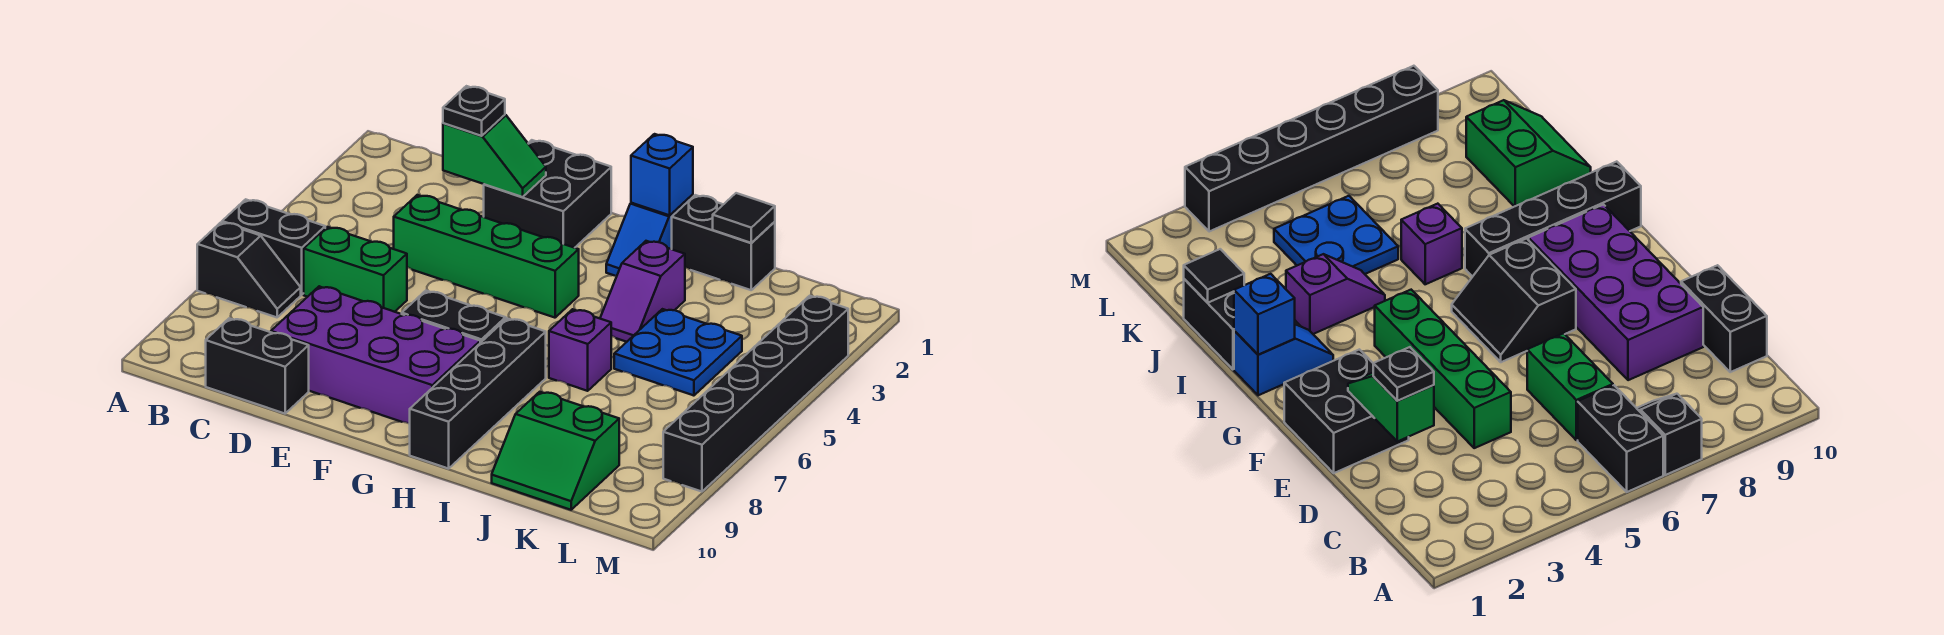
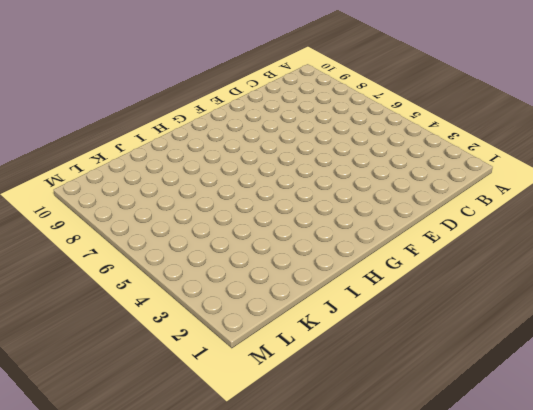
none -> black 1x2 brick [222,199,325,295]
none -> black 1x2 slope [197,222,301,317]
none -> green 1x2 brick [304,227,407,312]

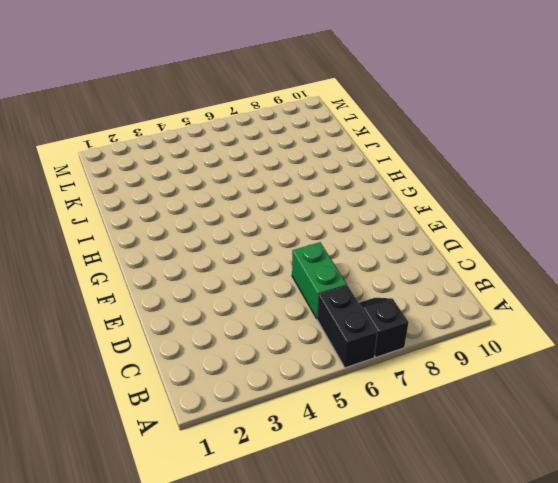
none -> black 1x2 brick [206,318,309,414]
none -> green 1x4 brick [394,195,579,318]
none -> purple 2x4 brick [271,286,480,424]

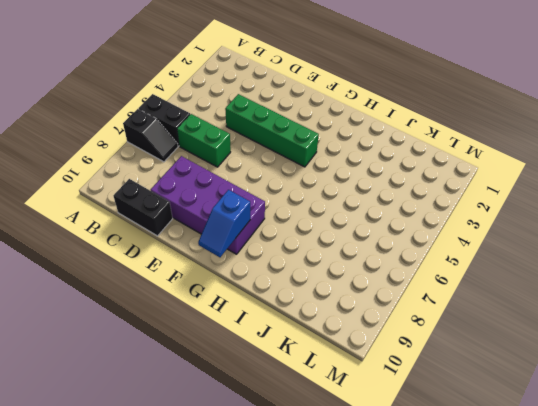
blue 1x2 slope [198,190,250,257] -> blue 1x2 slope moved to [606,194,693,276]
none -> black 2x2 brick [484,140,611,248]
none -> black 2x2 slope [402,291,507,343]
none -> black 1x4 brick [410,319,546,469]

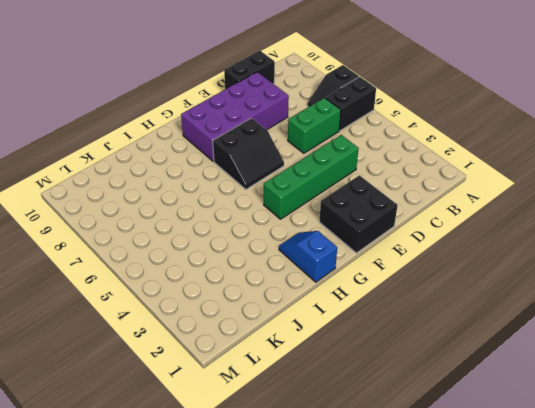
none -> black 1x4 brick [410,319,546,469]
none -> black 1x2 brick [672,195,775,290]
none -> purple 1x2 slope [600,241,685,342]

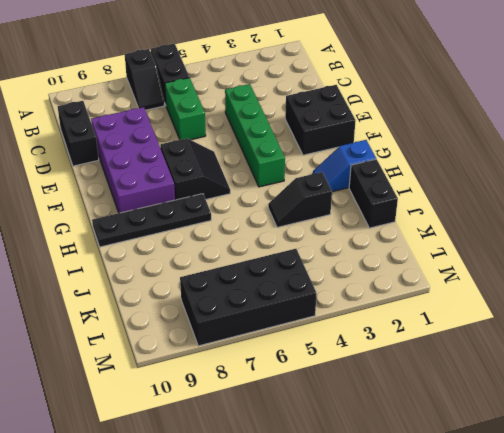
black 1x4 plate [92,194,211,247] -> black 1x4 brick [410,319,546,469]
black 1x2 slope [268,172,332,227] -> purple 1x2 slope [600,241,685,342]
black 2x4 brick [180,249,317,346] -> black 1x6 brick [663,296,848,492]
none -> purple 1x1 brick [549,309,611,391]
none -> blue 2x2 plate [614,309,742,396]
none -> green 2x2 slope [492,392,619,510]

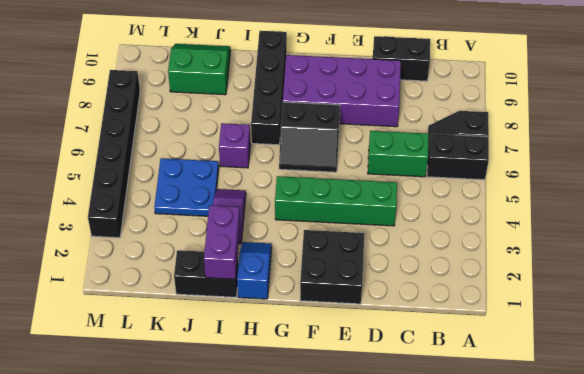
purple 1x2 brick [204,205,240,279] -> none
none -> green 1x2 slope [443,115,546,197]
none -> blue 1x1 brick [631,134,693,215]
none -> black 1x1 tile [713,193,775,243]

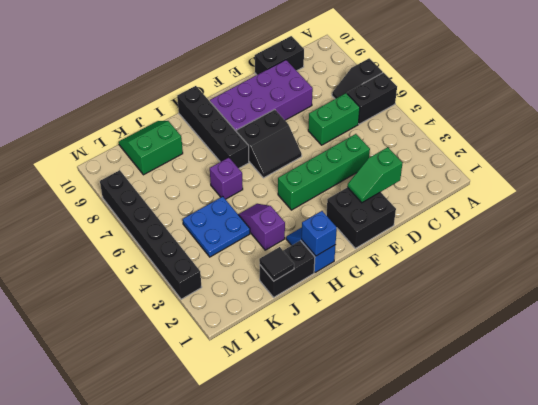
none -> black 1x1 plate [443,86,505,136]

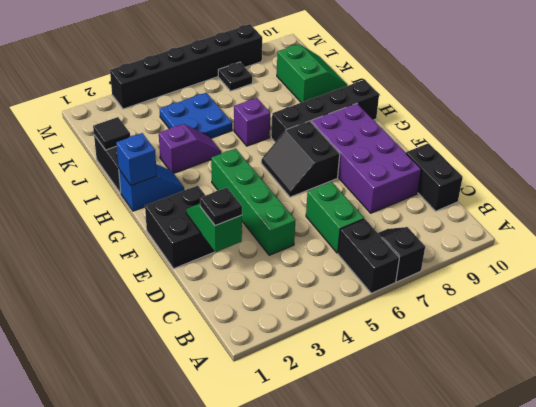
black 1x1 plate [218,62,252,91] -> none

